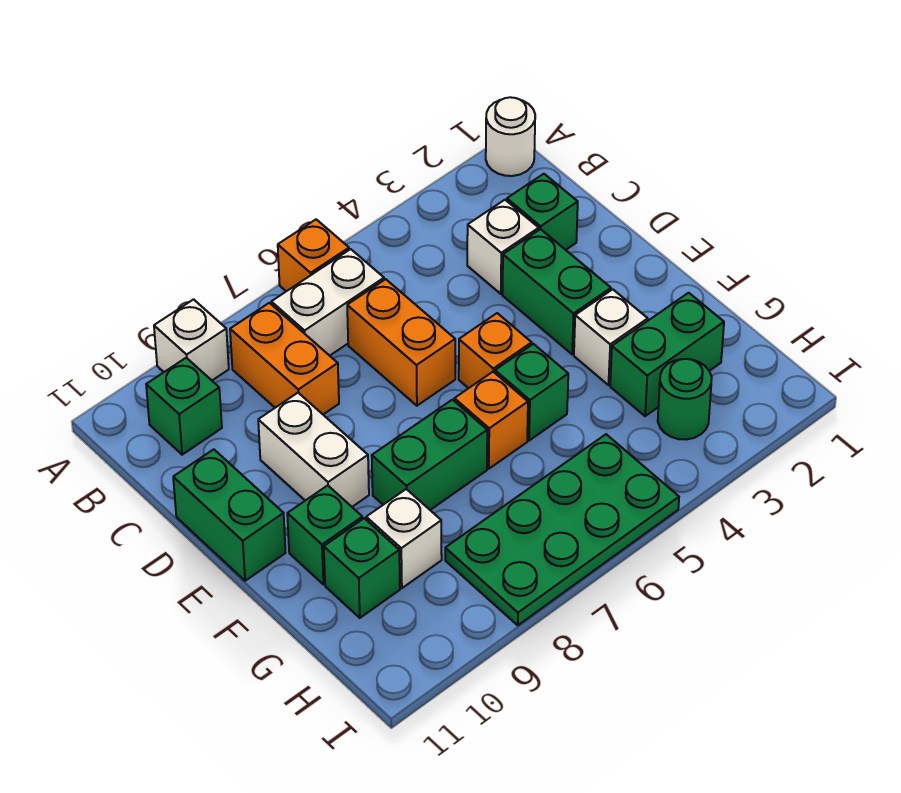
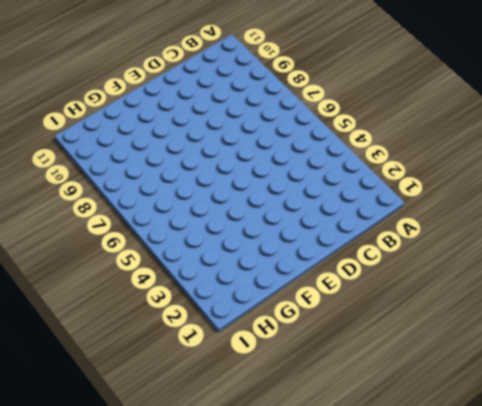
none -> white 1x1 round brick [486,97,535,176]
none -> orange 1x1 brick [278,219,349,291]
none -> white 1x1 brick [154,299,229,380]

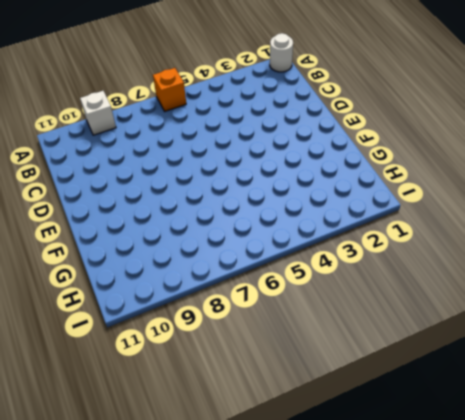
none -> white 1x2 brick [271,249,384,356]
none -> orange 1x2 brick [230,303,339,414]
none -> green 1x1 brick [146,358,222,455]

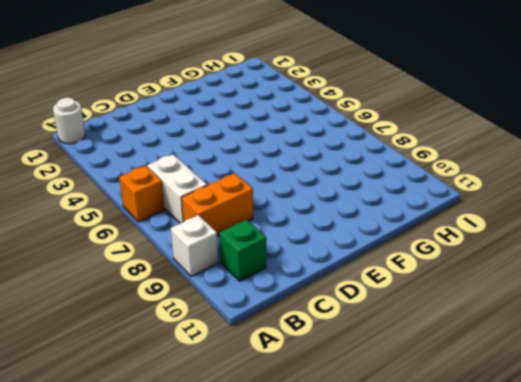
none -> green 1x1 brick [507,174,578,250]
none -> white 1x1 brick [467,200,539,294]
none -> orange 1x2 brick [347,279,455,406]

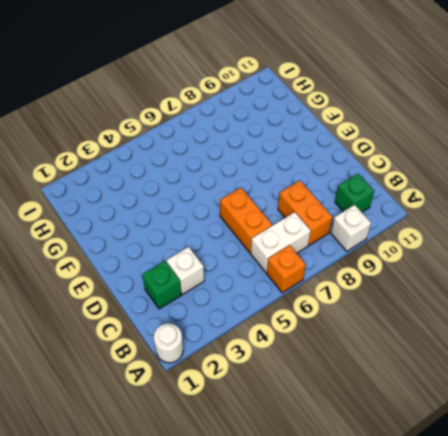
none -> green 1x2 brick [502,229,611,354]
none -> white 1x2 brick [258,393,369,507]
none -> green 1x2 brick [173,449,285,581]

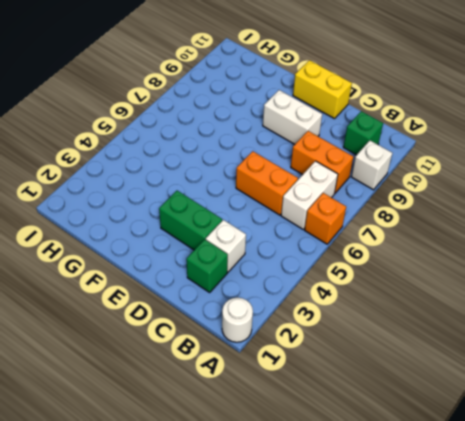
yellow 1x2 brick [293,60,352,119] -> green 1x2 brick [173,449,285,581]
none -> orange 1x1 brick [459,313,532,388]
none -> white 1x1 brick [574,289,648,385]
none -> green 1x1 brick [495,344,568,441]

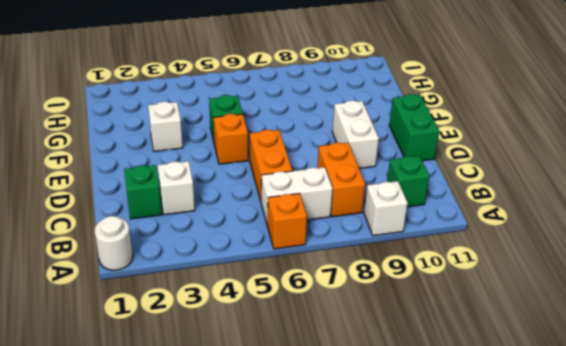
none -> green 1x2 brick [502,229,611,354]
none -> orange 1x1 brick [454,372,528,469]
none -> green 1x2 brick [372,400,487,510]

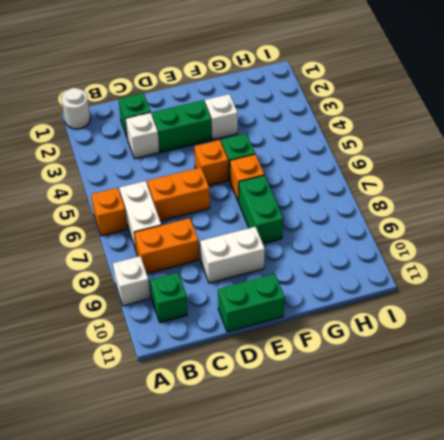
none -> green 1x1 brick [287,485,363,585]
none -> green 1x2 brick [610,293,724,416]
none -> white 1x1 brick [366,489,442,588]

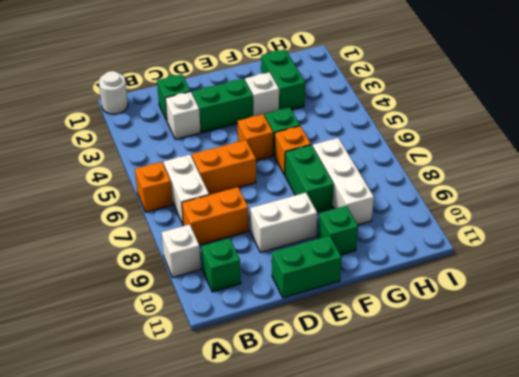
white 1x3 brick [313,138,374,225] -> white 1x1 brick [366,489,442,588]
none -> green 1x1 brick [324,518,400,618]
none -> green 1x1 round brick [658,359,712,440]
none -> green 2x4 plate [445,434,679,625]

